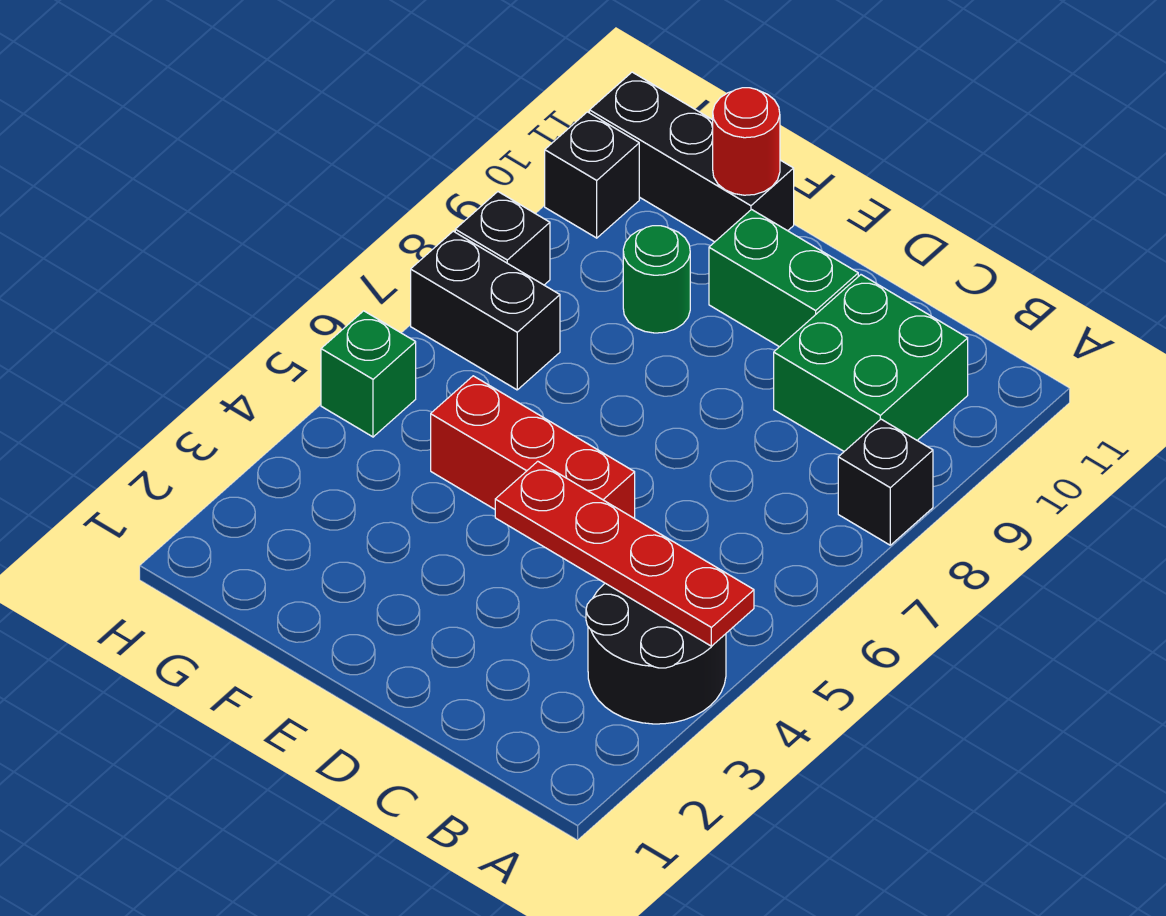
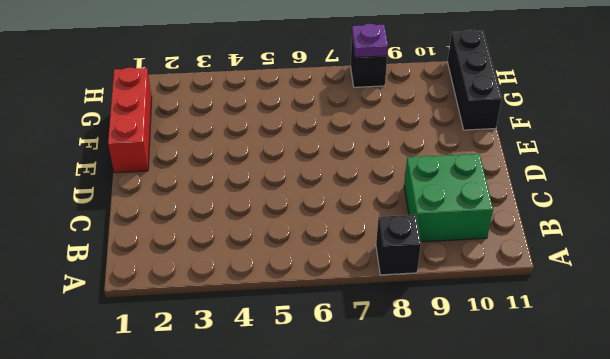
red 1x3 brick [108,67,152,173] -> red 1x3 brick moved to [431,376,635,519]
purple 1x1 plate [352,24,388,57] -> none
none -> black 2x2 round brick [586,583,726,724]
none -> green 1x2 brick [709,210,858,347]
none -> green 1x1 round brick [623,226,690,333]

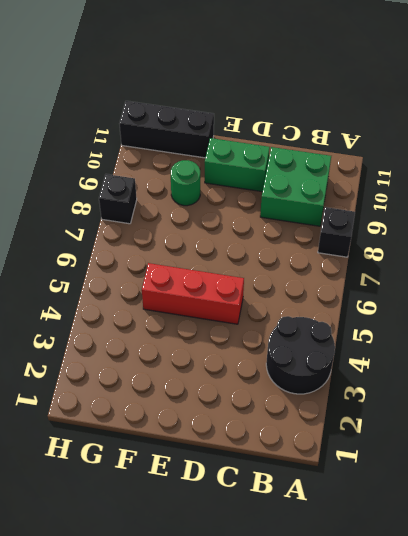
none -> black 1x2 brick [411,231,560,390]
none -> green 1x1 brick [321,311,416,437]
none -> black 1x1 brick [545,112,639,238]

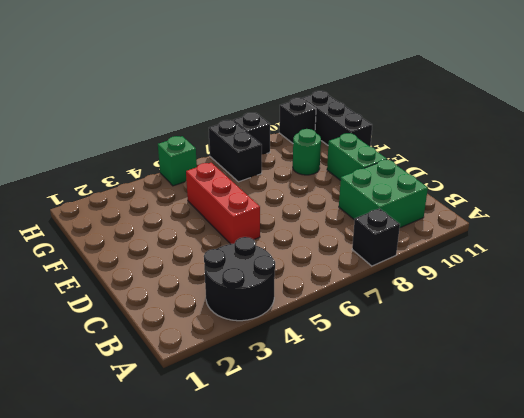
none -> red 1x4 plate [495,461,754,646]
none -> red 1x1 round brick [713,88,780,195]

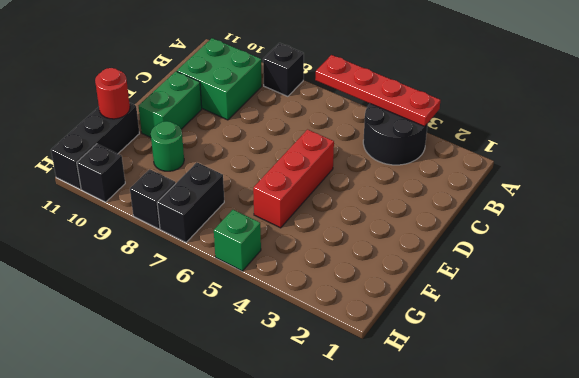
red 1x4 plate [315,55,440,126] -> red 1x4 plate turned to [495,461,754,646]

